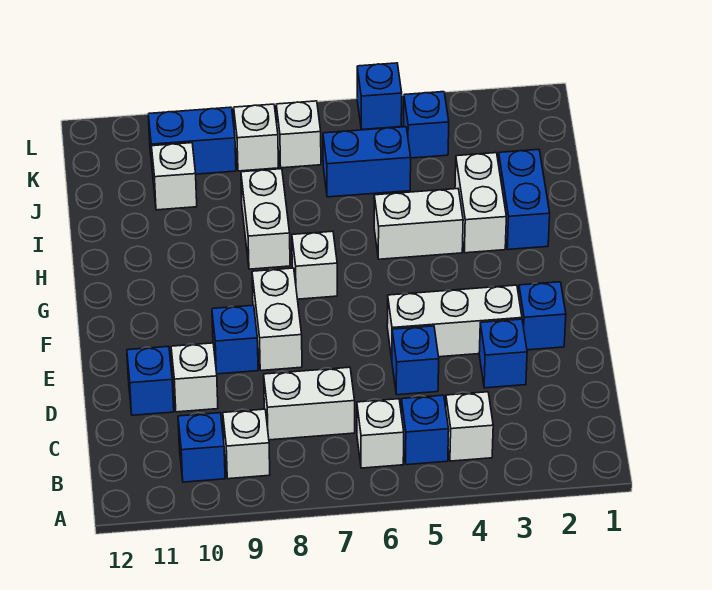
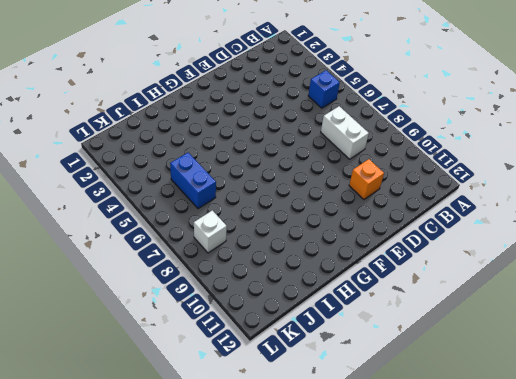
orange 1x1 brick [349,159,384,199] -> white 1x1 brick [171,343,218,412]
none -> white 1x1 brick [446,392,493,461]
none -> white 1x1 brick [357,399,404,468]
none -> white 1x1 brick [223,409,270,479]

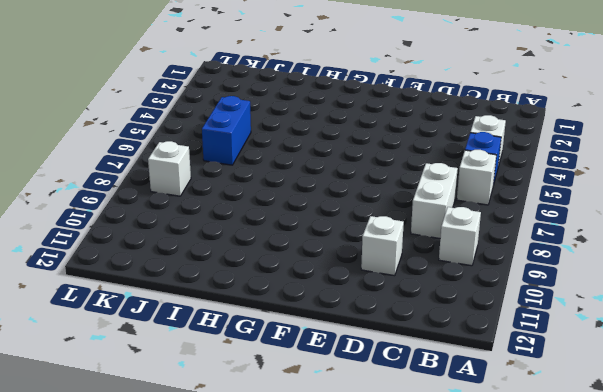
none -> blue 1x1 brick [178,413,225,482]
none -> blue 1x1 brick [479,319,527,388]
none -> blue 1x1 brick [392,326,439,395]

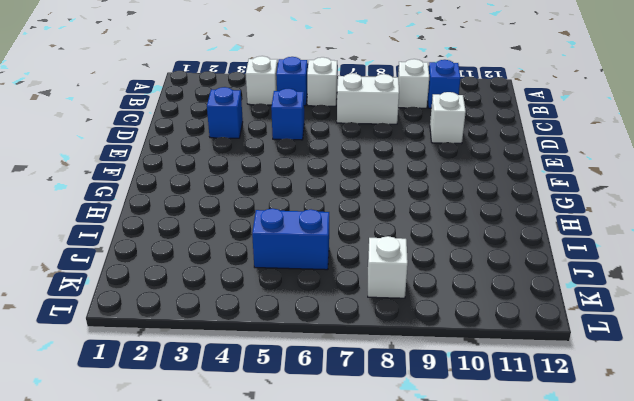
none -> blue 1x1 brick [127,346,174,415]
none -> blue 1x1 brick [519,282,566,350]
none -> white 1x3 brick [387,285,522,358]

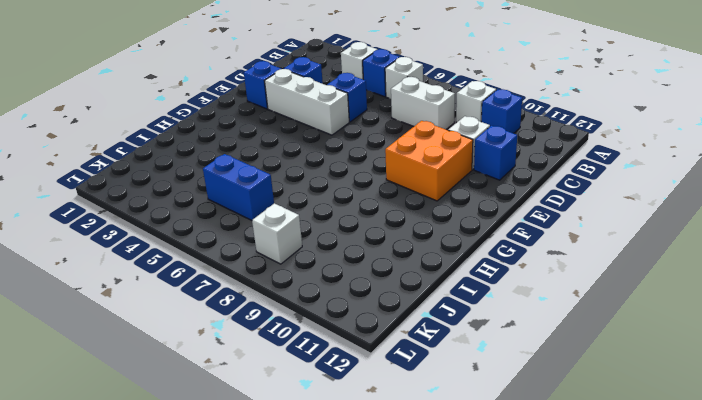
orange 2x2 brick [385,121,473,201] -> blue 1x1 brick [212,305,258,374]
none -> white 1x2 brick [252,268,302,371]
none -> white 1x1 brick [292,231,337,299]
none -> blue 1x2 brick [498,149,550,250]

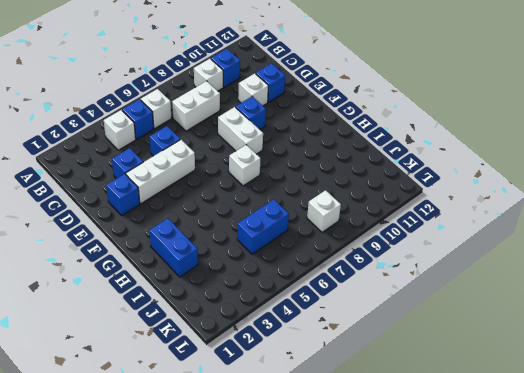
none -> white 1x2 brick [455,153,506,253]
none -> white 1x2 brick [374,189,463,259]
none -> white 1x2 brick [241,169,290,269]

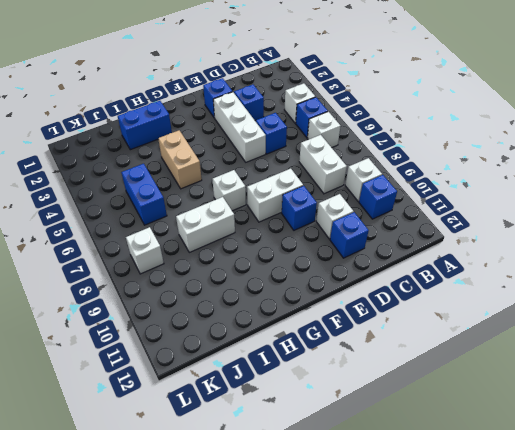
tan 1x2 brick [158,130,202,189] -> white 1x2 brick [374,189,463,259]
none -> white 1x2 brick [455,153,506,253]
none -> white 1x1 brick [151,143,197,210]
none -> blue 1x1 brick [404,92,449,158]

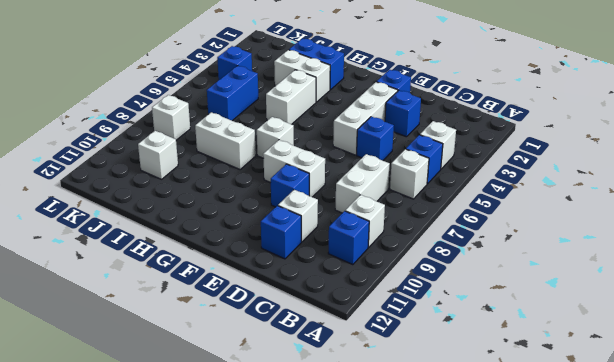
none -> white 1x1 brick [276,101,321,168]
none -> blue 1x2 brick [148,107,236,174]
none -> blue 1x1 brick [357,63,402,130]

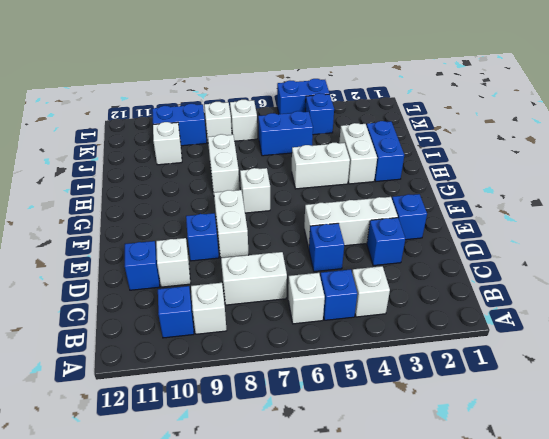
blue 1x2 brick [277,79,329,114] -> blue 1x1 brick [357,63,402,130]

